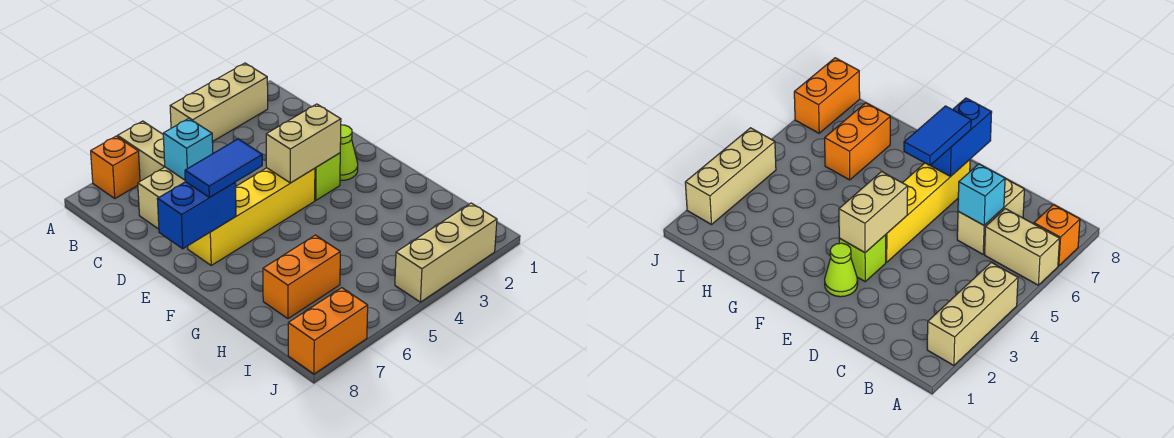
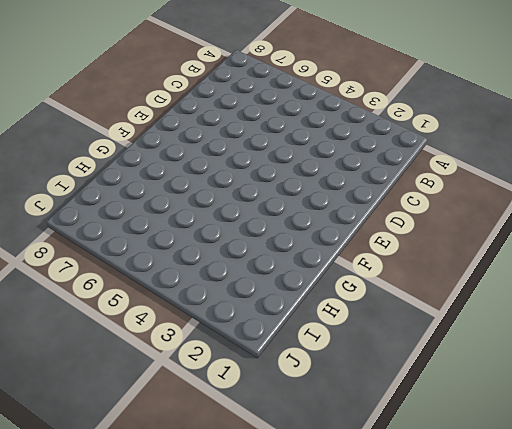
none -> tan 1x3 brick [170,63,268,142]
none -> tan 1x2 brick [118,121,165,181]
none -> orange 1x1 brick [91,136,140,198]

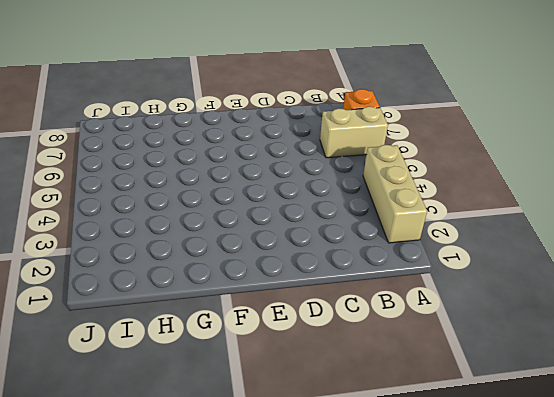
none -> tan 1x2 brick [138,167,185,229]
none -> lime 1x1 cone [340,125,358,180]
none -> lime 1x1 brick [315,153,340,200]

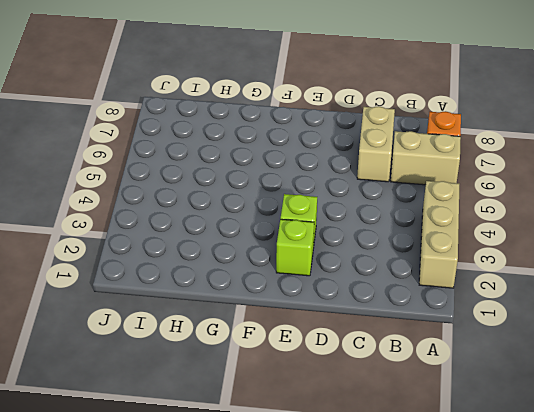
lime 1x1 brick [276,219,314,276] -> lime 1x1 cone [340,125,358,180]
none -> yellow 1x4 brick [188,168,315,265]
none -> orange 1x2 brick [263,235,340,319]
none -> tan 1x3 brick [395,203,497,302]

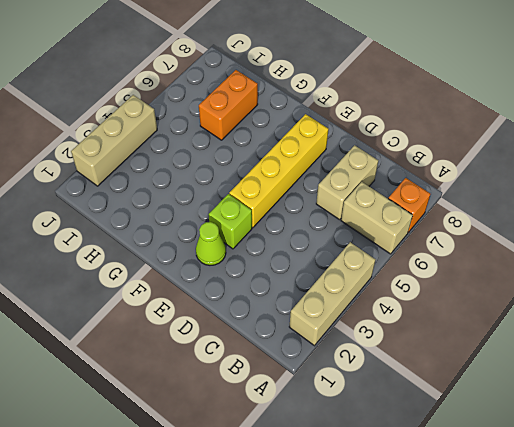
none -> orange 1x2 brick [288,288,368,374]
none -> cyan 1x1 brick [163,119,213,180]
none -> tan 1x2 brick [266,104,341,183]

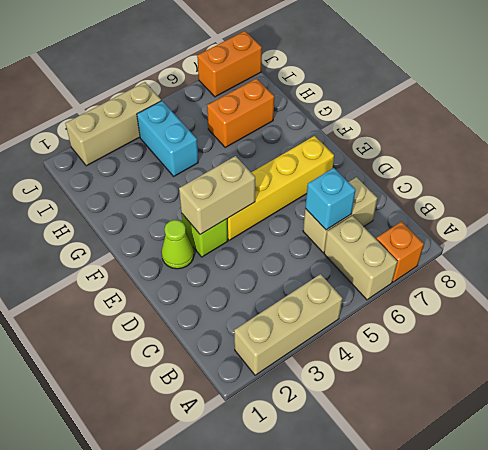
cyan 1x2 brick [137,101,198,176] -> none
none -> blue 1x2 brick [157,182,236,249]
none -> blue 1x2 tile [185,139,262,198]

